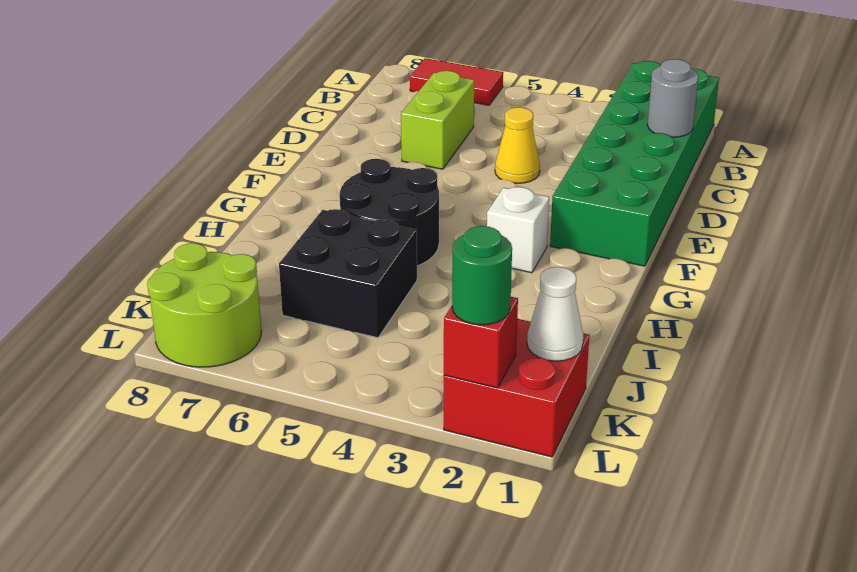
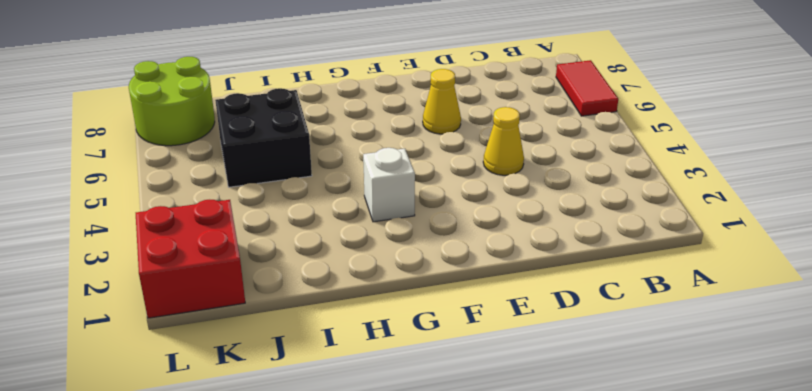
yellow 1x1 cone [423,69,461,134] -> none
none -> green 2x6 brick [550,61,719,266]
none -> lime 1x2 brick [401,71,474,169]
none -> black 2x2 round brick [340,159,439,266]

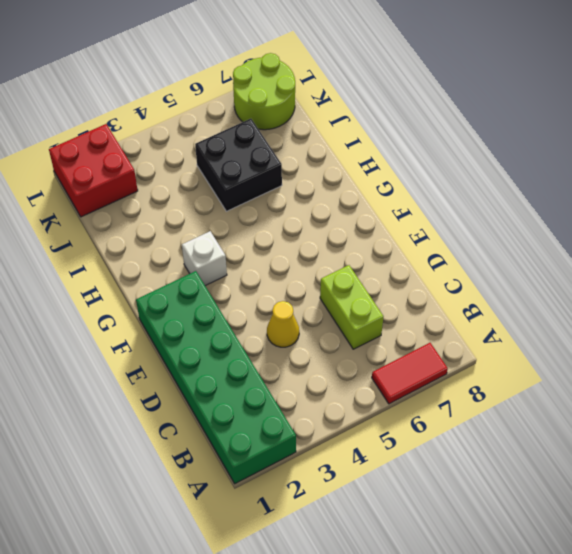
none -> black 2x2 round brick [340,159,439,266]
none -> grey 1x1 round brick [647,59,698,137]
none -> white 1x1 cone [527,267,583,361]

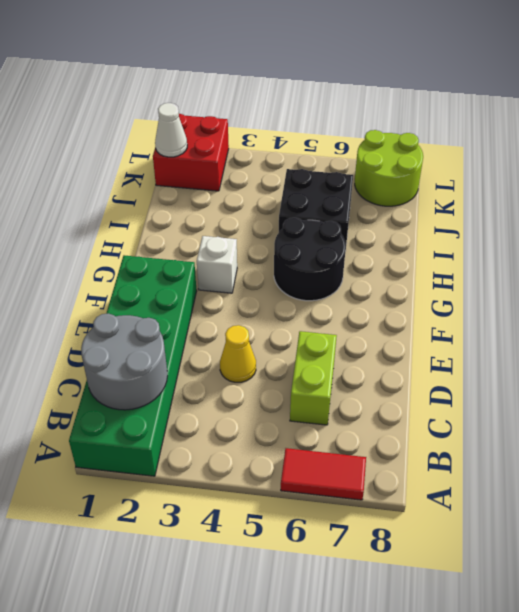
grey 2x2 round brick [81,313,167,410] -> grey 1x1 round brick [647,59,698,137]
none -> red 1x1 brick [444,297,518,388]
none -> green 1x1 round brick [452,226,512,325]

